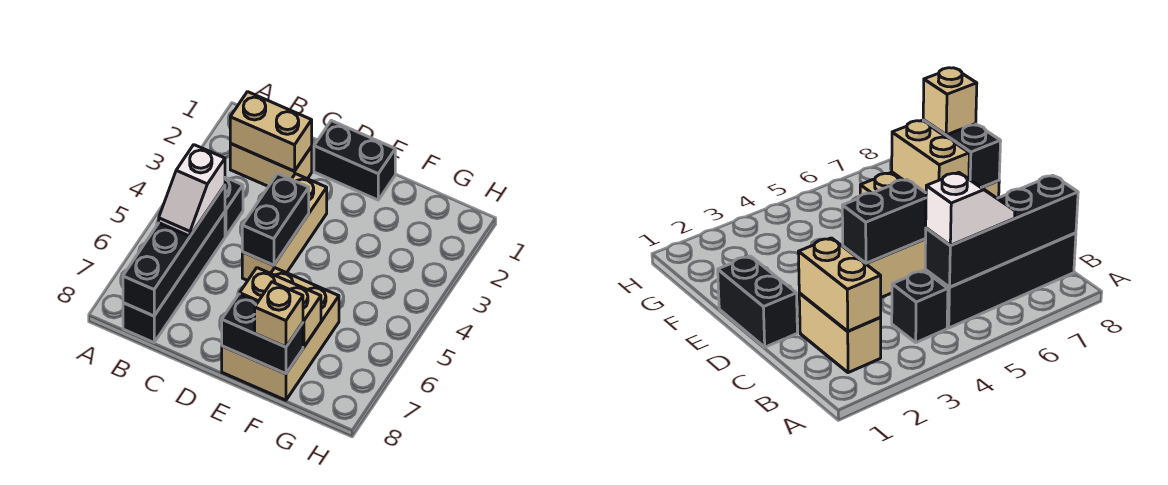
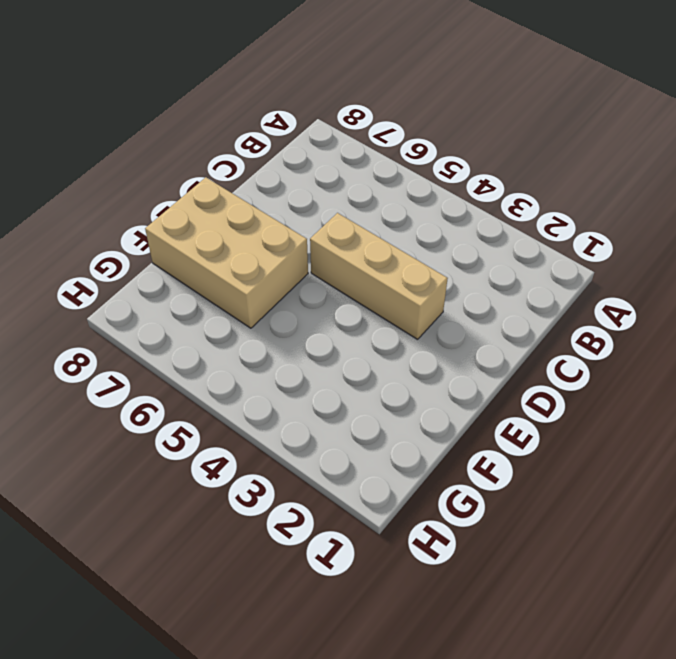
none -> tan 1x2 brick [230,144,312,186]
none -> black 1x1 brick [225,177,243,236]
none -> black 1x4 brick [123,212,225,342]

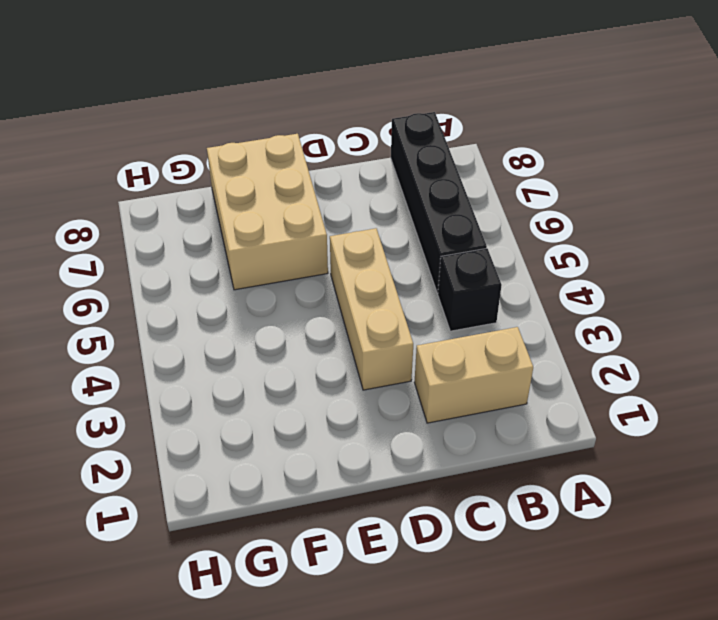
none -> black 1x2 brick [314,121,395,200]
none -> tan 1x2 brick [230,92,312,171]
none -> black 1x4 brick [123,185,225,316]

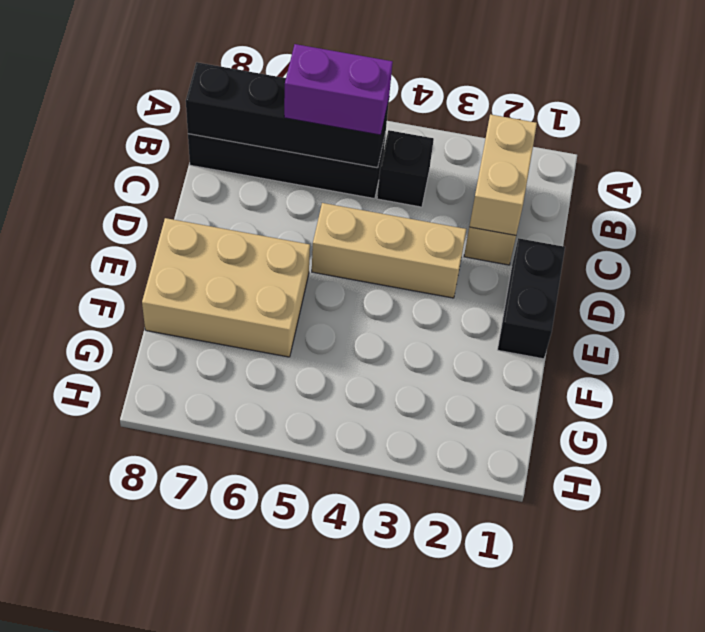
purple 1x2 brick [284,44,393,135] -> white 1x2 slope [159,145,225,236]
none -> black 1x2 brick [242,174,309,265]
none -> tan 1x2 brick [240,268,321,347]
none -> black 1x2 brick [222,294,303,374]

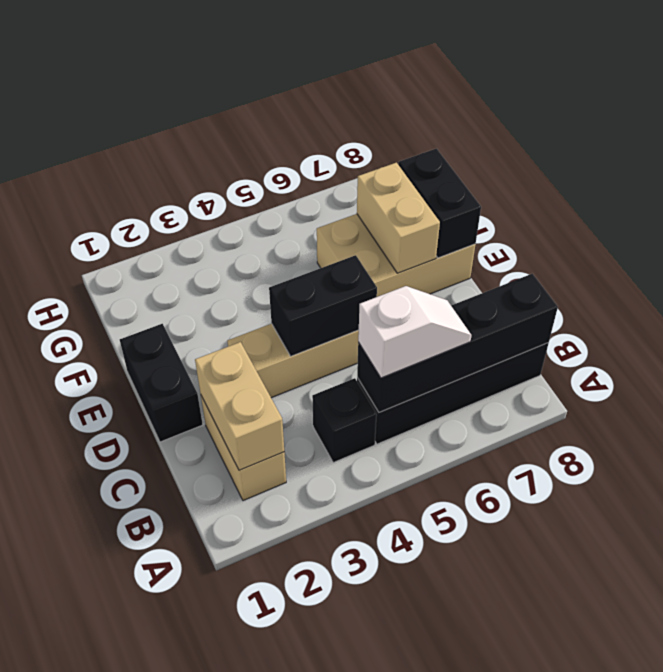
none -> tan 1x1 brick [255,282,303,347]

